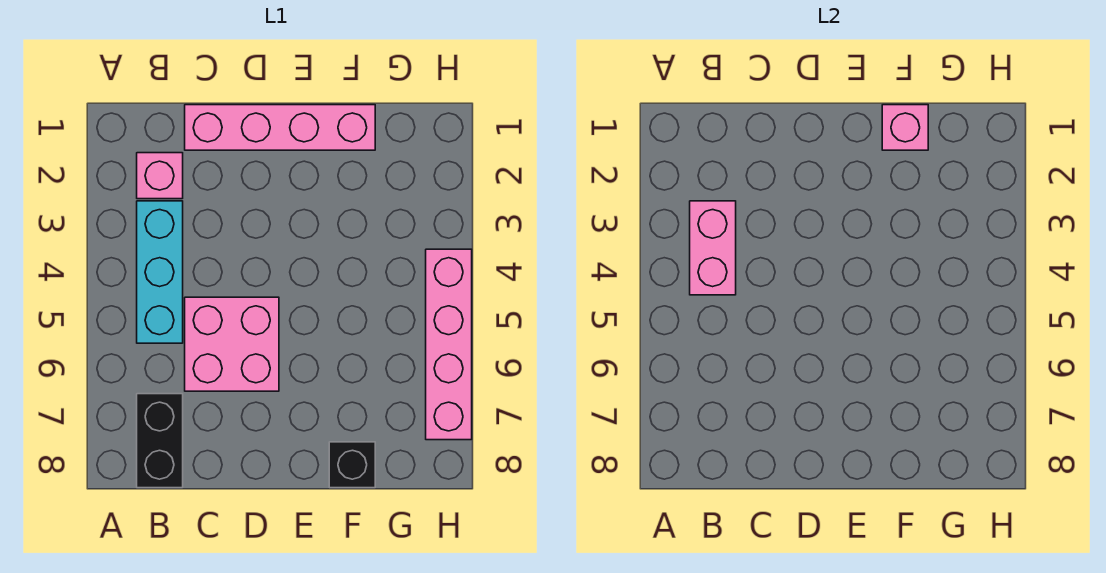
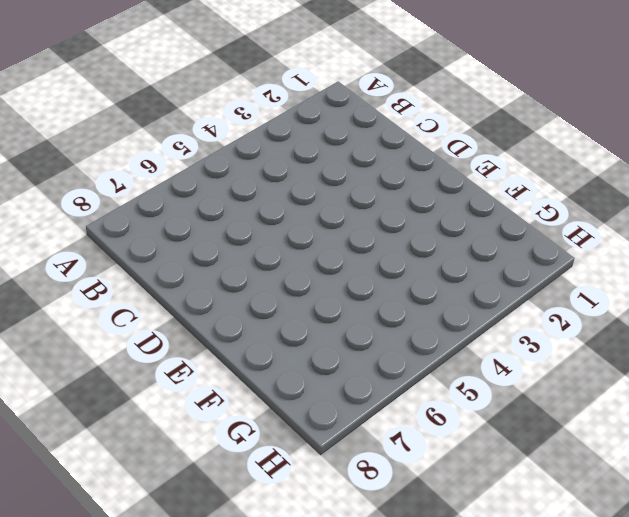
none -> pink 1x1 brick [137,153,183,199]
none -> cyan 1x3 brick [137,201,183,343]

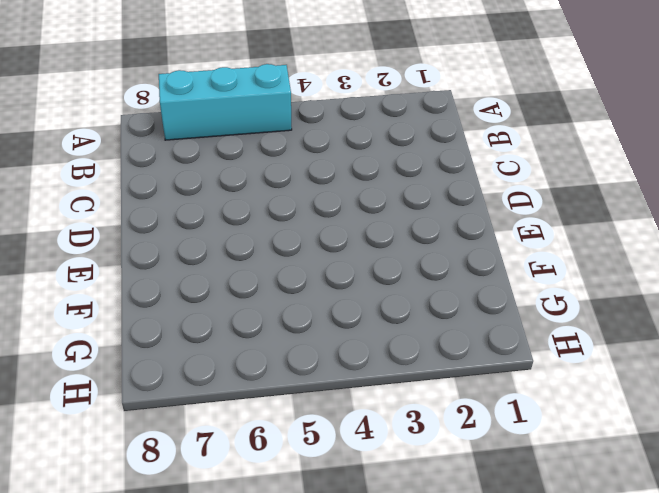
cyan 1x3 brick [159,64,292,140] -> cyan 1x3 brick moved to [137,201,183,343]
none -> pink 1x1 brick [137,153,183,199]
none -> black 1x2 brick [137,394,183,488]

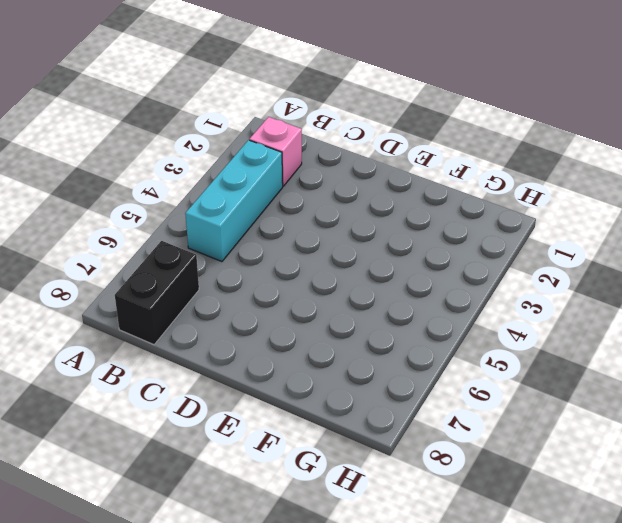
none -> pink 1x4 brick [185,105,375,150]
none -> pink 2x2 brick [185,297,279,391]

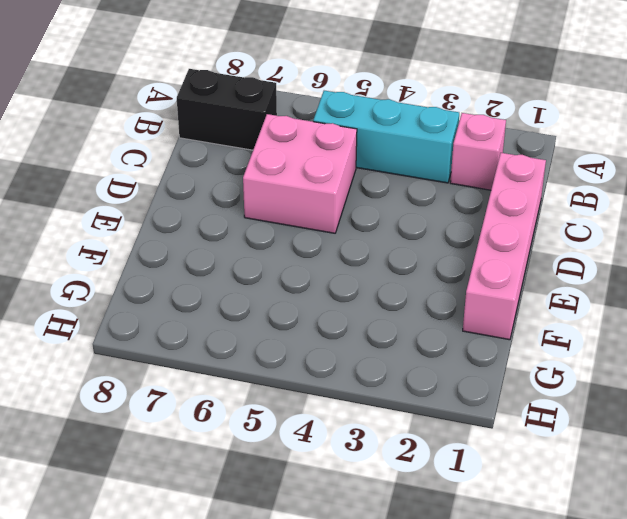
none -> black 1x1 brick [329,442,375,488]
none -> pink 1x4 brick [426,249,472,440]

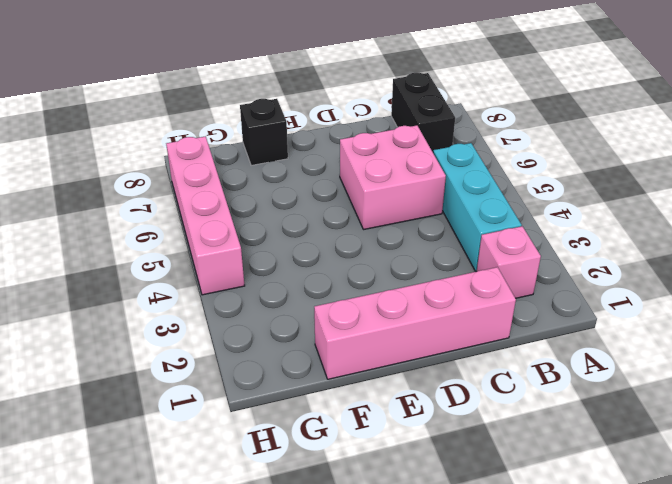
none -> pink 1x2 brick [690,201,736,295]
none -> pink 1x1 brick [882,105,928,150]

